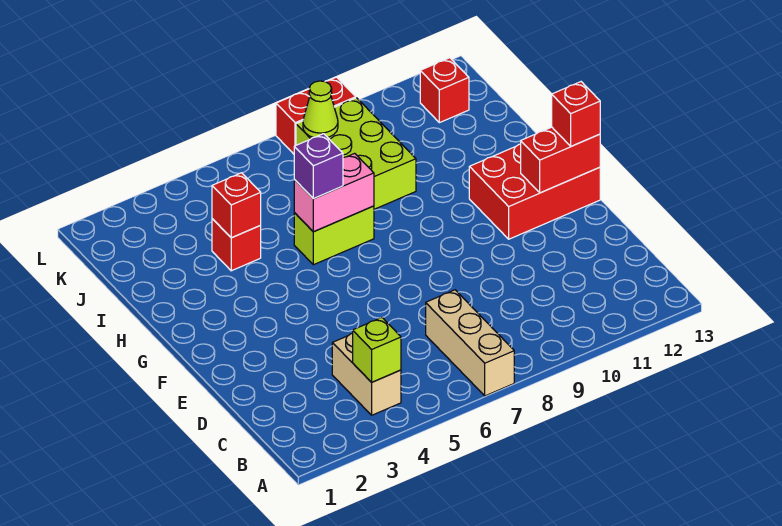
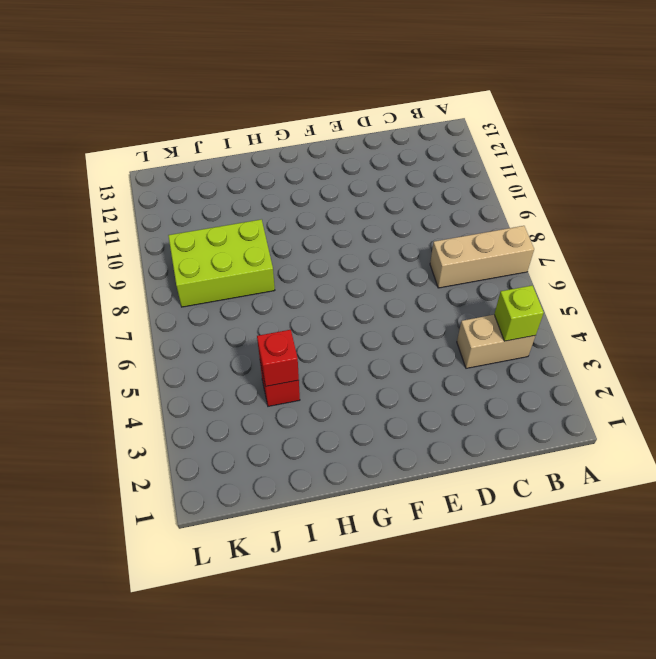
none -> red 2x3 brick [469,144,600,239]
none -> lime 1x2 brick [294,206,374,265]
none -> red 1x1 brick [420,58,469,123]

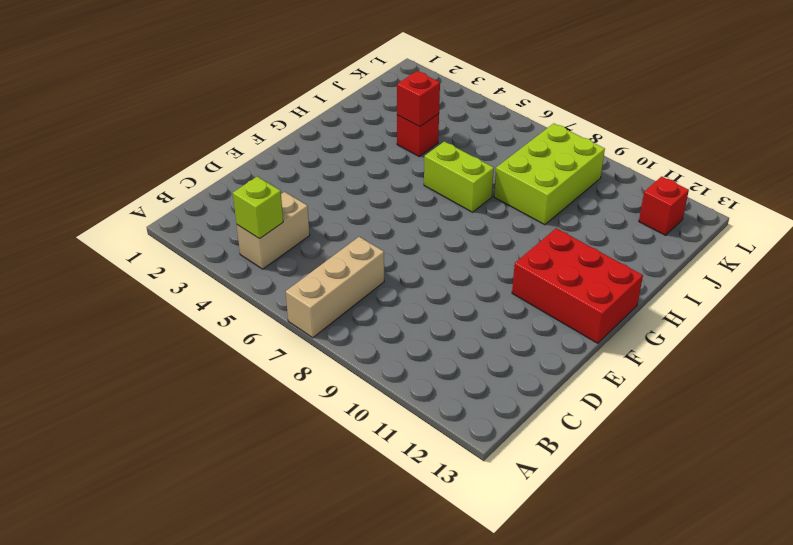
none -> red 1x2 brick [276,77,356,154]
none -> red 1x2 brick [521,127,600,193]
none -> pink 1x2 brick [294,153,374,232]

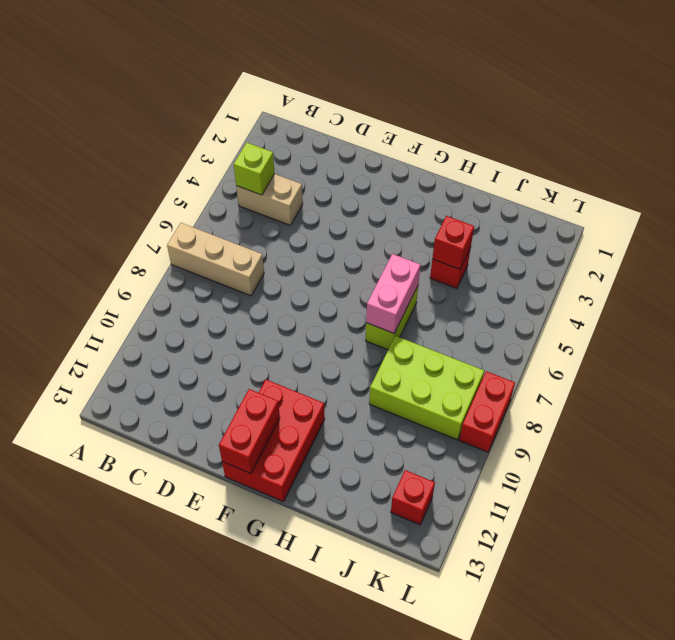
none -> lime 1x1 cone [303,81,338,137]
none -> red 1x1 brick [552,82,600,146]
none -> purple 1x1 brick [294,134,343,199]

